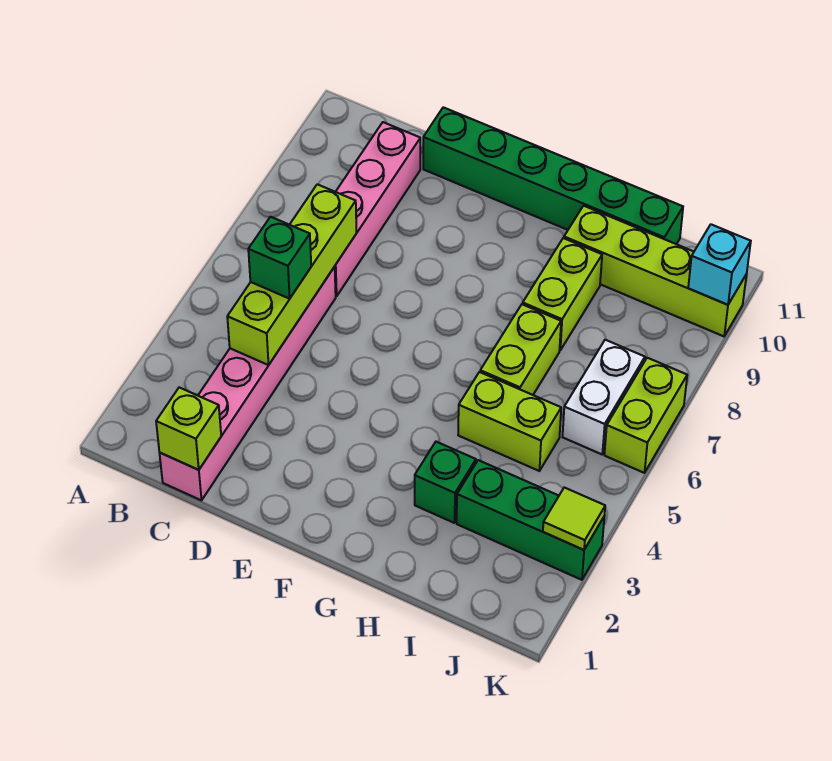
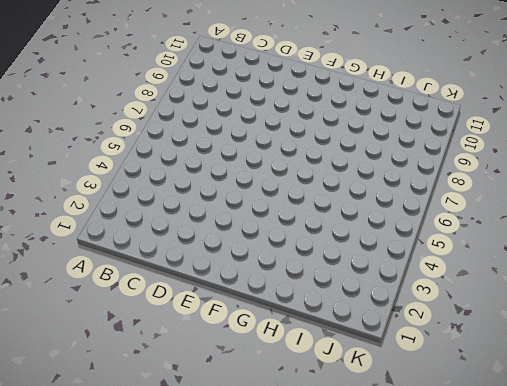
none -> pink 1x6 brick [160,267,336,500]
none -> pink 1x4 brick [334,122,420,296]
none -> green 1x6 brick [423,107,683,244]

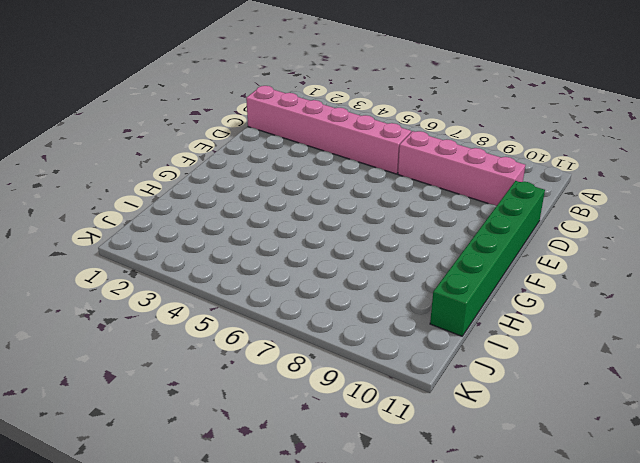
none -> green 1x1 brick [415,442,476,523]
none -> lime 1x2 brick [458,372,561,471]
none -> lime 1x2 brick [480,304,561,395]

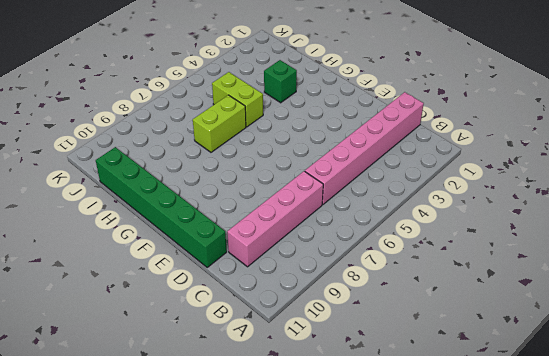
none -> lime 1x2 brick [523,238,602,350]
none -> lime 1x4 brick [564,206,747,336]
none -> green 1x3 brick [457,460,604,580]

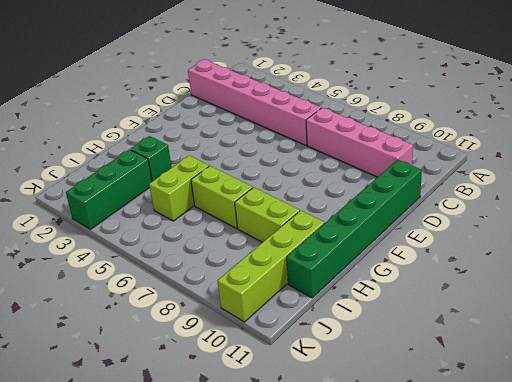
none -> white 1x2 brick [563,340,645,454]
none -> lime 1x2 brick [604,358,687,473]
none -> lime 1x1 brick [156,387,221,470]

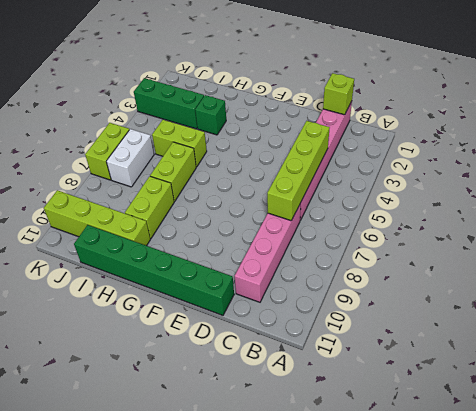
none -> lime 1x1 tile [543,487,605,550]
none -> cyan 1x1 brick [688,224,751,305]
none -> green 1x1 brick [248,217,311,299]

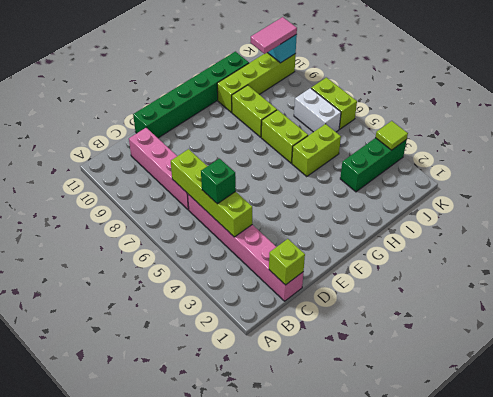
pink 1x2 tile [250,17,297,54] -> none
none -> green 1x1 brick [415,442,476,523]

